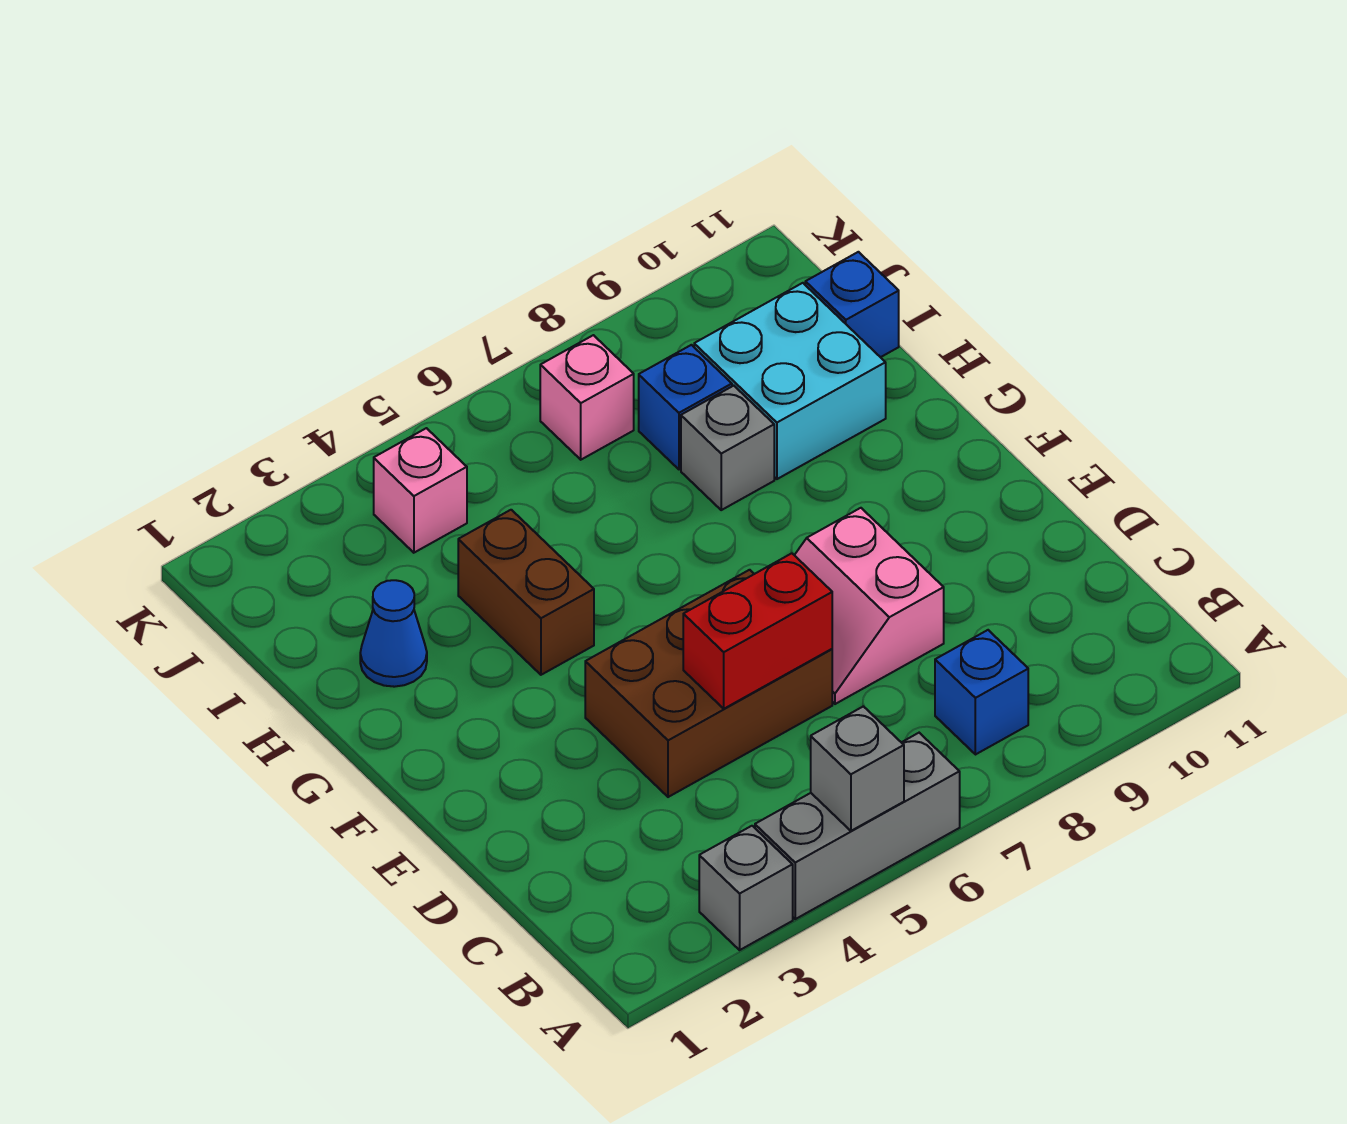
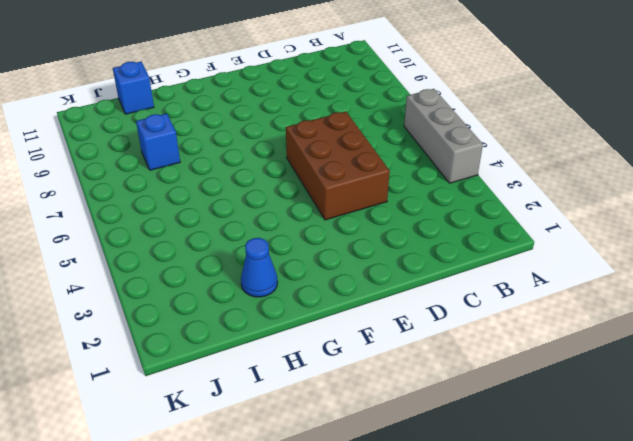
none -> grey 1x1 brick [699,826,793,950]
none -> blue 1x1 brick [935,630,1028,755]
none -> pink 2x2 slope [795,508,944,704]

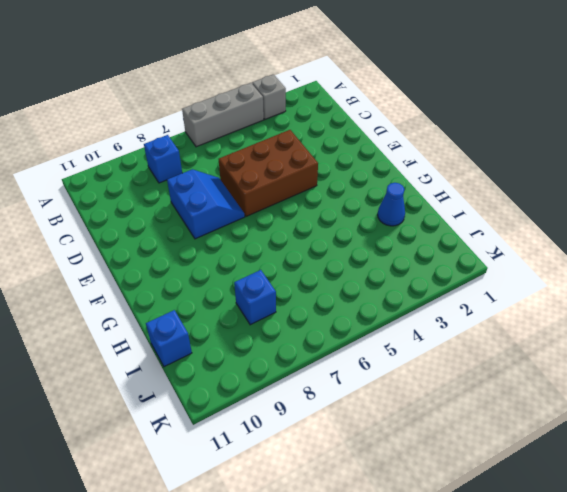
blue 2x2 slope [167,169,245,239] -> pink 2x2 slope [795,508,944,704]
none -> brown 1x2 brick [458,510,594,675]
none -> grey 1x1 brick [681,386,774,510]
none -> cyan 2x2 brick [694,283,886,479]

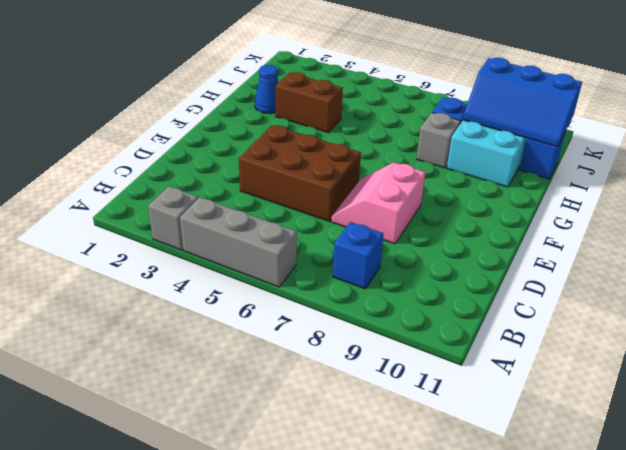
brown 1x2 brick [276,72,343,133] -> brown 1x2 brick turned to [458,510,594,675]
blue 2x3 slope [463,58,582,147] -> none
none -> pink 1x1 brick [374,428,467,553]
none -> pink 1x1 brick [540,335,634,460]
none -> grey 1x1 brick [811,706,904,831]

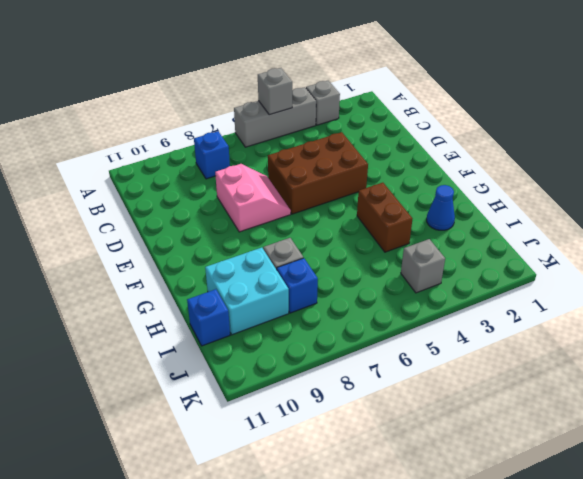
grey 1x1 brick [401,239,445,293] -> pink 1x1 brick [374,428,467,553]
none -> pink 1x1 brick [540,335,634,460]
none -> red 1x2 brick [683,553,832,709]

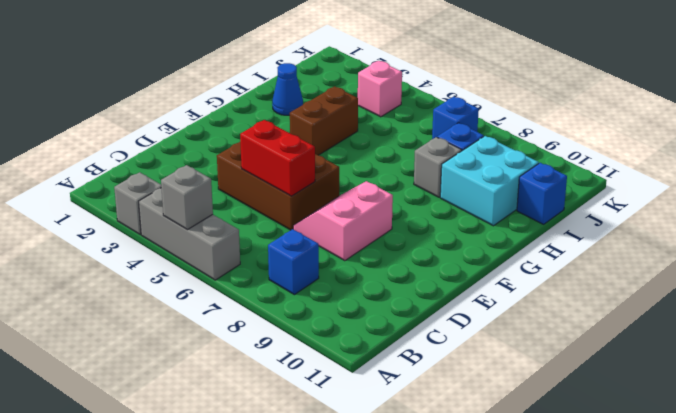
blue 1x1 brick [432,97,479,139] -> pink 1x1 brick [540,335,634,460]

